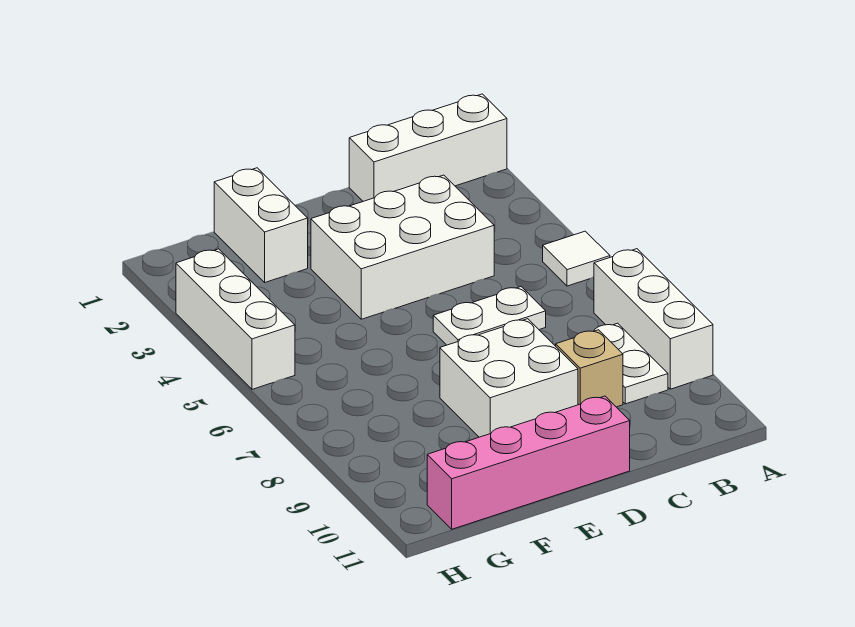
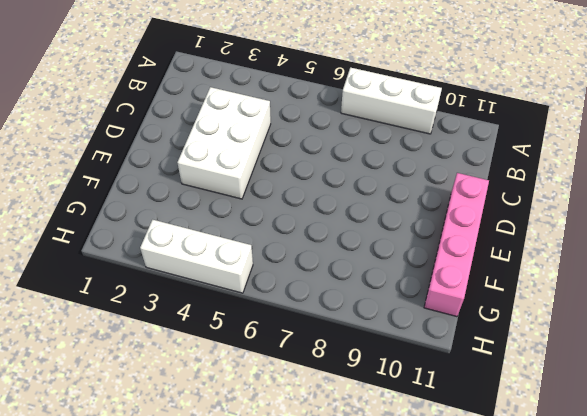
none -> white 1x3 brick [349,94,507,201]
none -> white 1x1 tile [543,231,610,286]

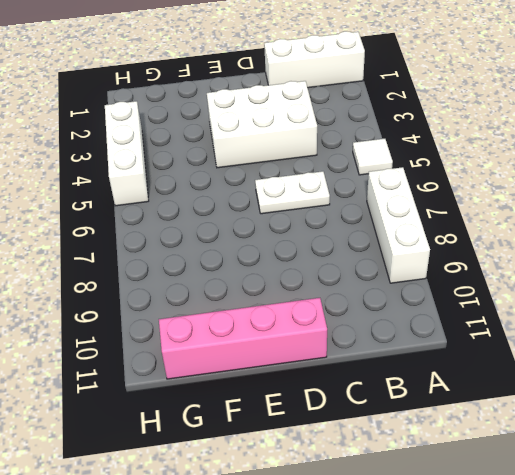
none -> white 1x2 plate [594,323,668,404]
none -> tan 1x1 brick [556,330,623,407]

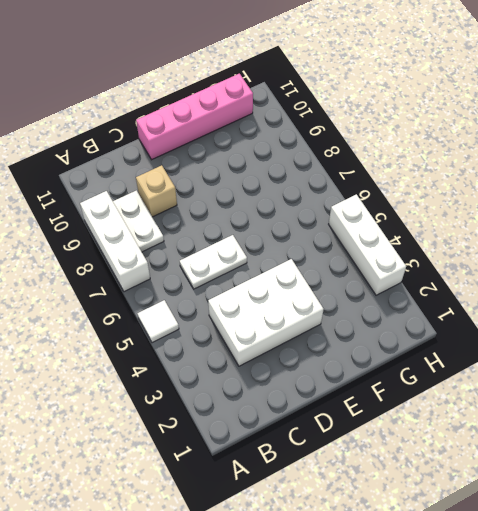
none -> white 1x3 brick [349,94,507,201]
none -> white 2x2 brick [440,319,578,437]

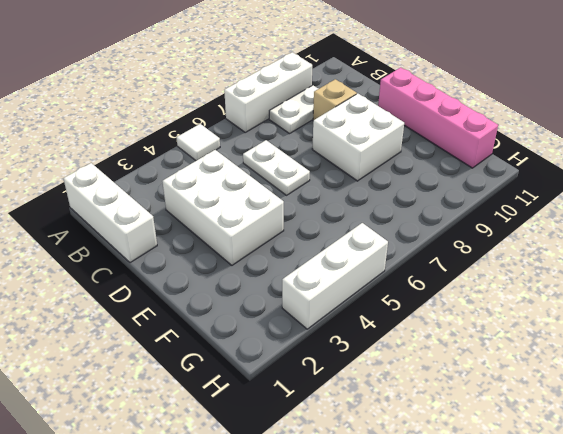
none -> white 1x2 brick [214,168,308,282]

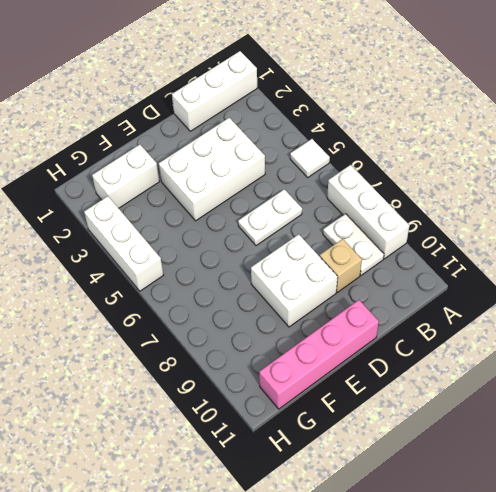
white 1x2 brick [92,145,159,208] -> white 1x2 brick turned to [214,168,308,282]

